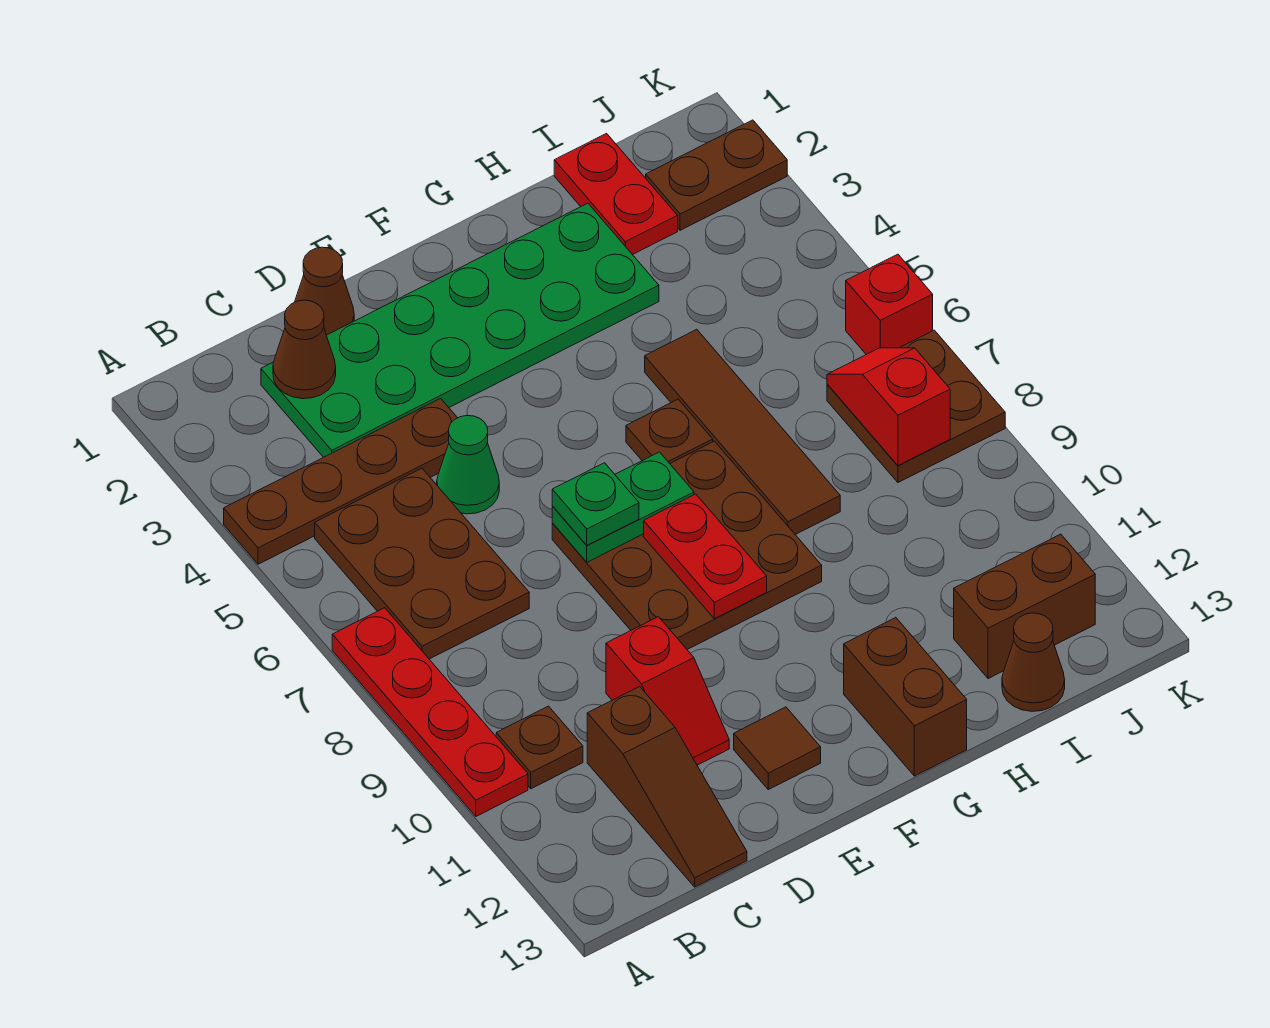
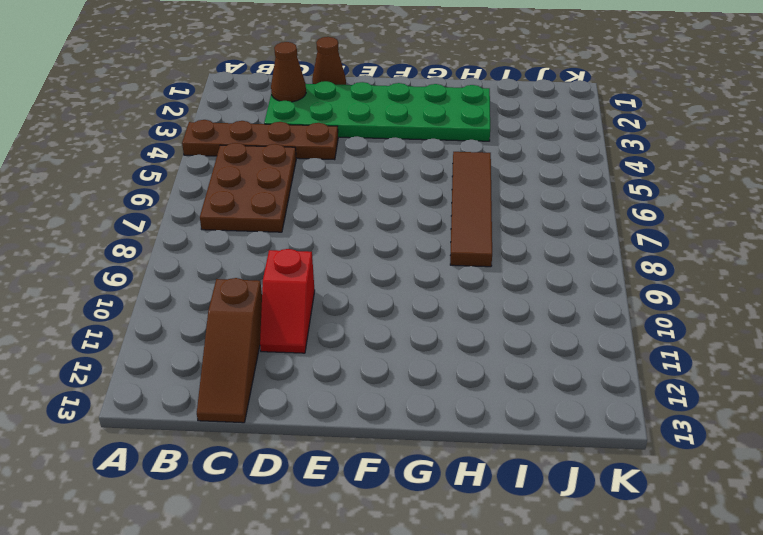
none -> red 1x4 plate [332,608,528,816]
none -> brown 1x1 plate [496,706,583,789]
none -> green 1x1 cone [437,415,499,514]

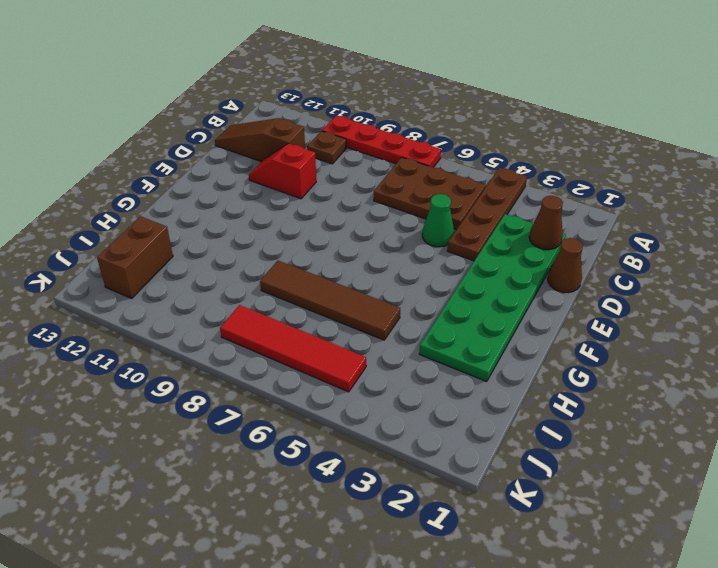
red 1x4 tile [220,305,366,392] -> brown 2x2 plate [827,330,1005,482]
none -> brown 3x3 plate [552,441,822,649]
none -> brown 1x1 tile [734,707,821,789]
none -> brown 1x1 plate [626,399,713,463]

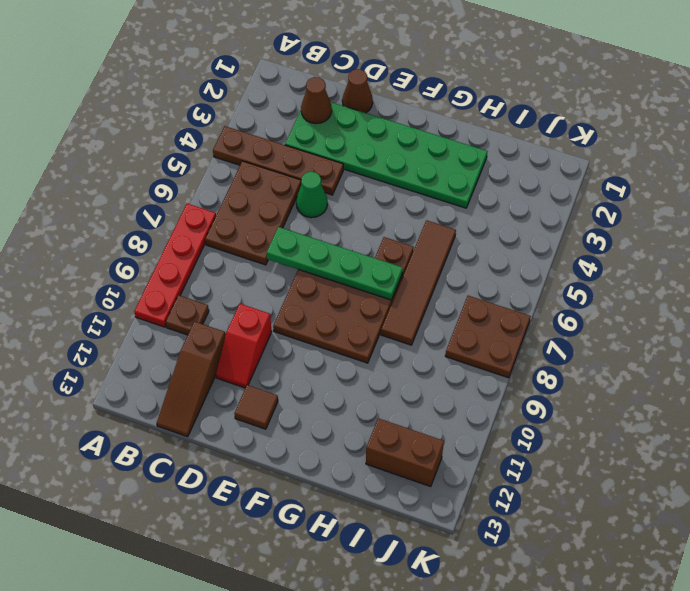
green 1x4 plate [266,227,403,300] -> green 1x2 plate [552,452,694,562]
none -> brown 1x2 brick [844,618,967,776]
none -> red 1x2 plate [554,134,678,255]
none -> brown 1x1 cone [1002,613,1065,711]

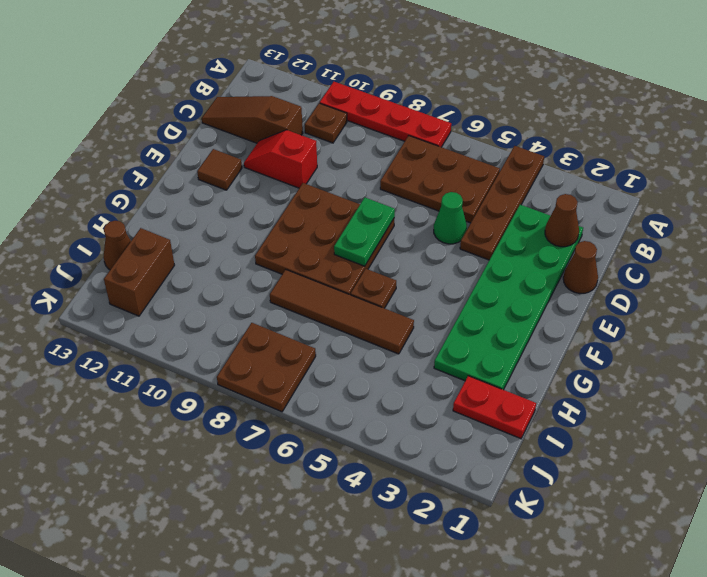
none -> brown 1x2 brick [844,618,967,776]
none -> brown 1x2 plate [646,120,787,230]
none -> red 1x1 brick [846,254,933,354]

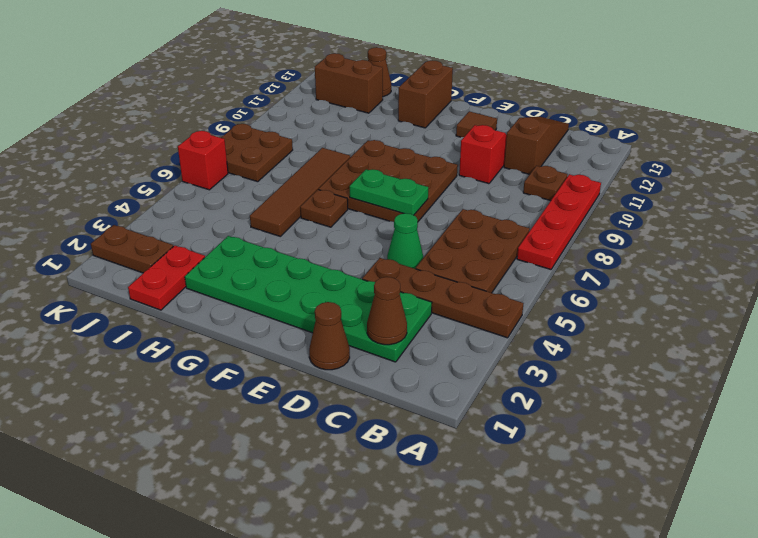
none -> red 1x2 plate [644,494,767,619]
none -> red 1x2 slope [827,348,950,466]
none -> green 1x1 plate [552,463,639,545]

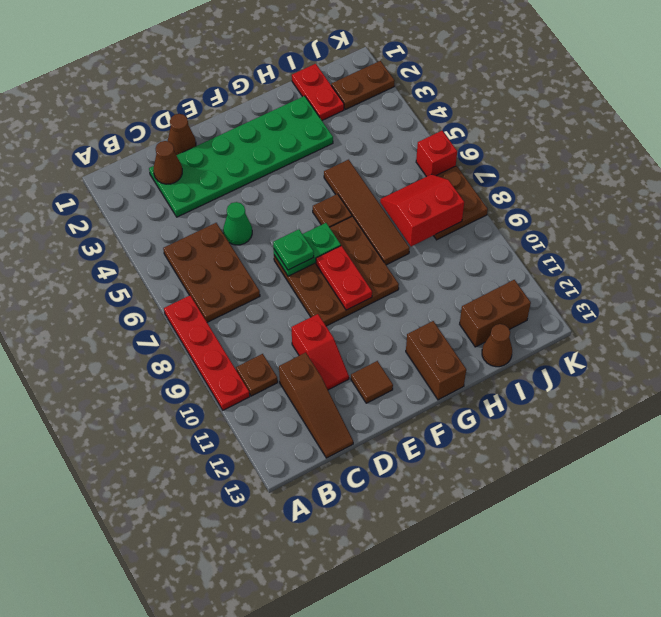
red 2x2 slope [380,174,464,246] -> red 1x2 slope [827,348,950,466]
none -> brown 1x4 plate [224,398,457,564]

